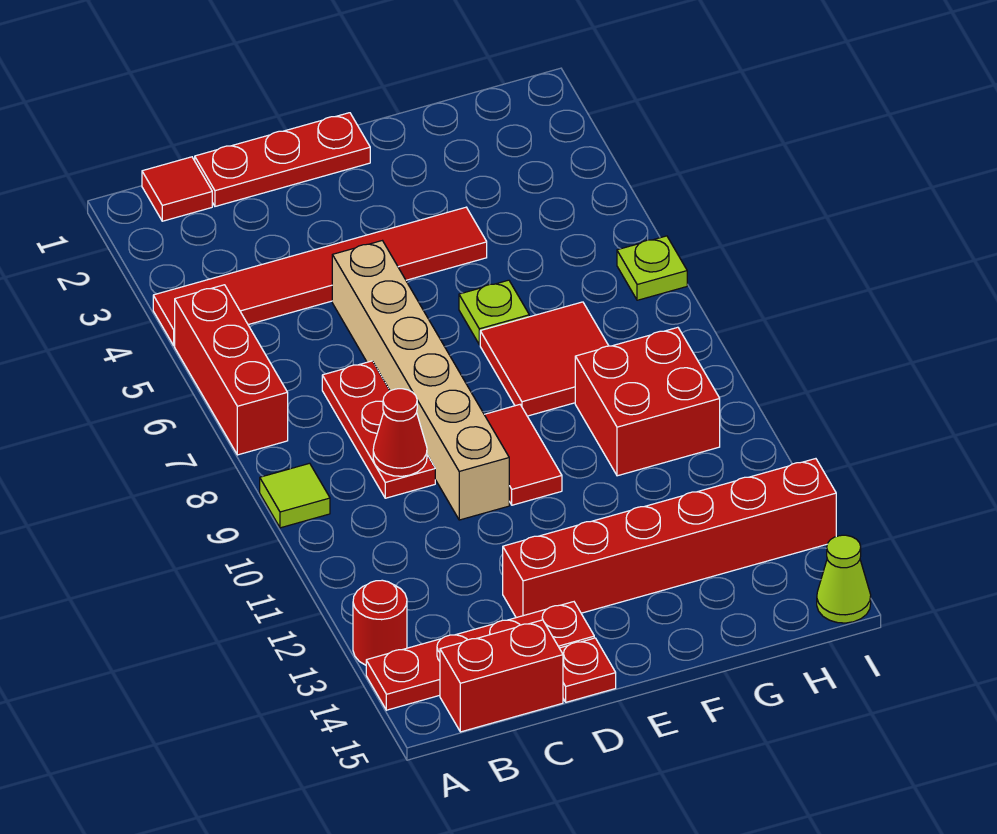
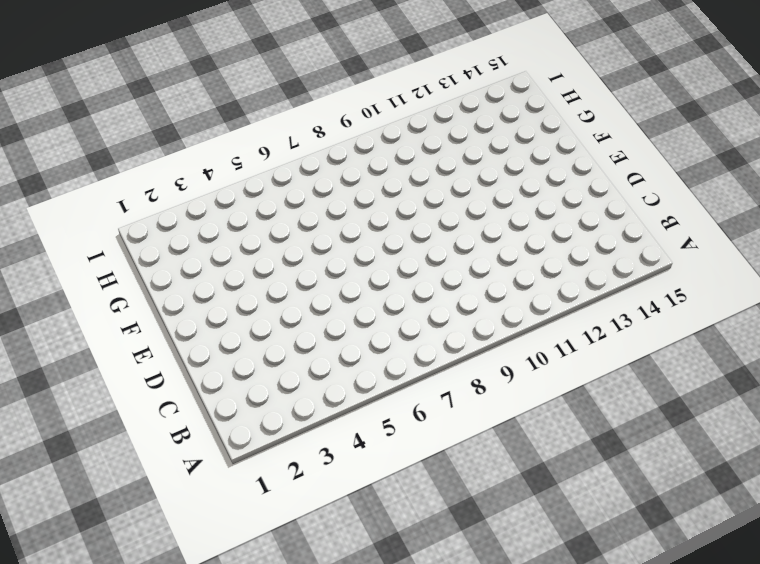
none -> red 1x6 tile [153,207,487,345]
none -> red 1x3 brick [175,285,288,455]
none -> lime 1x1 tile [260,463,330,528]

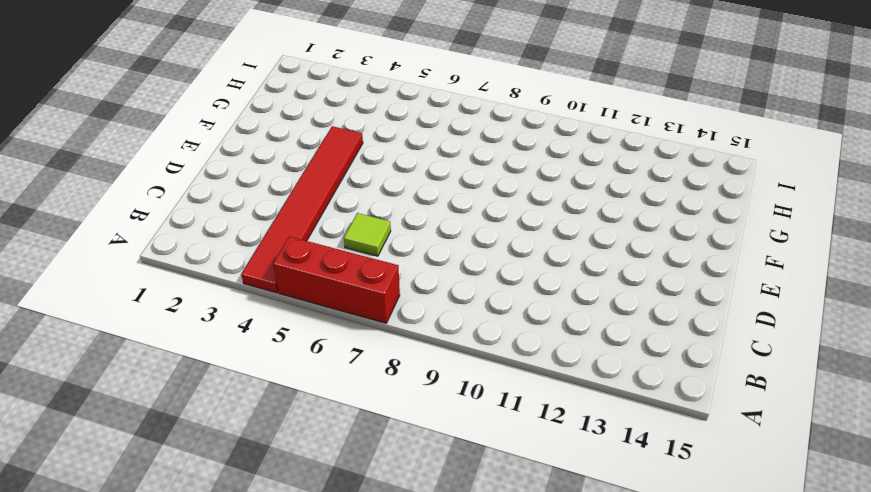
lime 1x1 tile [344,213,391,256] -> lime 1x1 tile moved to [260,463,330,528]
none -> red 1x1 round brick [353,580,407,665]
none -> red 1x4 plate [366,602,594,710]
none -> red 1x1 tile [142,157,212,221]

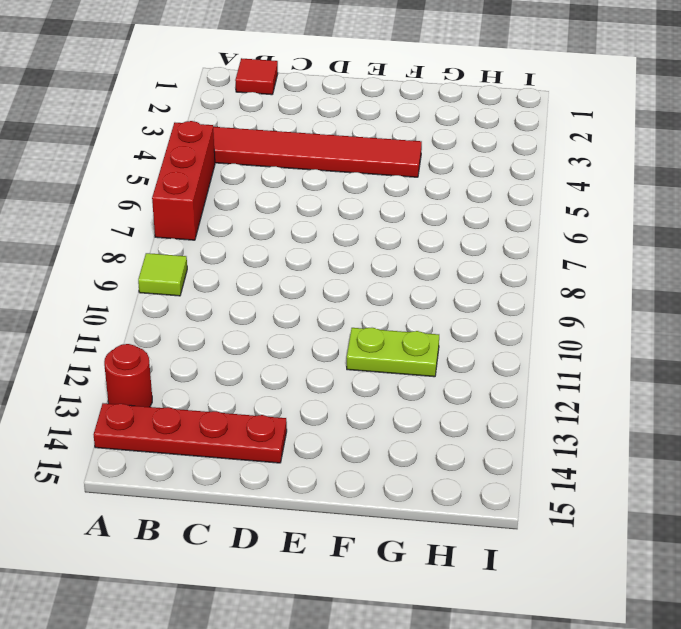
lime 1x2 plate [347,328,439,377] -> none
none -> red 1x2 brick [440,620,563,732]
none -> red 1x3 plate [195,113,370,206]
none -> red 1x3 plate [322,361,435,498]

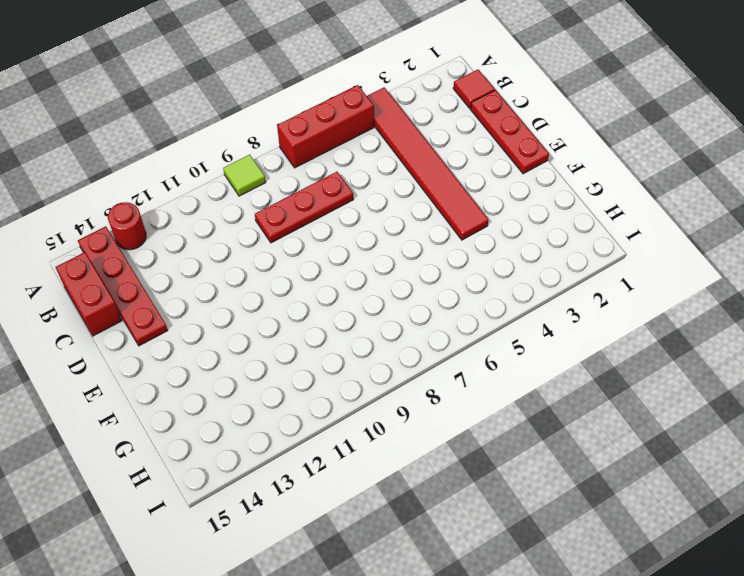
none -> tan 1x6 brick [332,241,509,520]
none -> red 1x6 brick [503,459,836,618]
none -> red 1x1 plate [560,638,616,702]

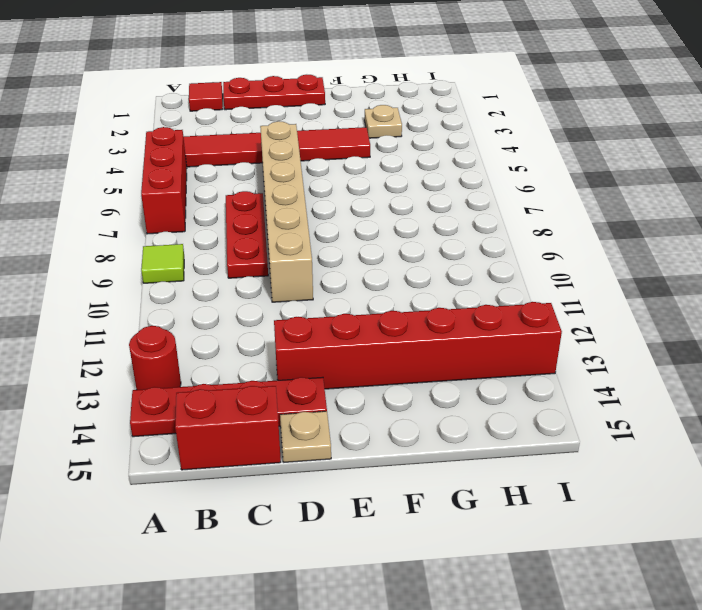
tan 1x1 plate [280,411,331,462] -> red 1x1 plate [560,638,616,702]
tan 1x1 plate [364,105,402,138] -> none
none -> red 1x2 tile [484,405,562,505]
none -> lime 1x1 plate [459,280,529,345]
none -> red 2x2 tile [480,302,609,416]

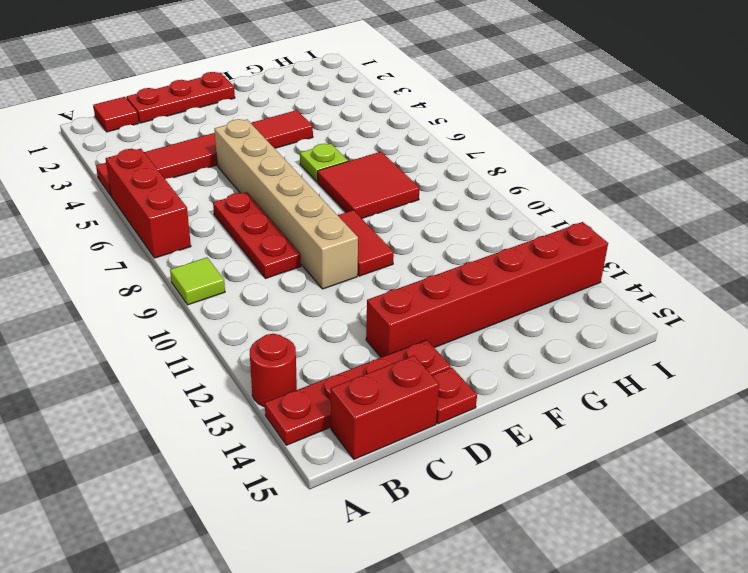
none -> red 2x2 brick [575,327,720,476]
none -> lime 1x1 plate [617,236,687,300]
none -> lime 1x1 cone [817,535,871,623]

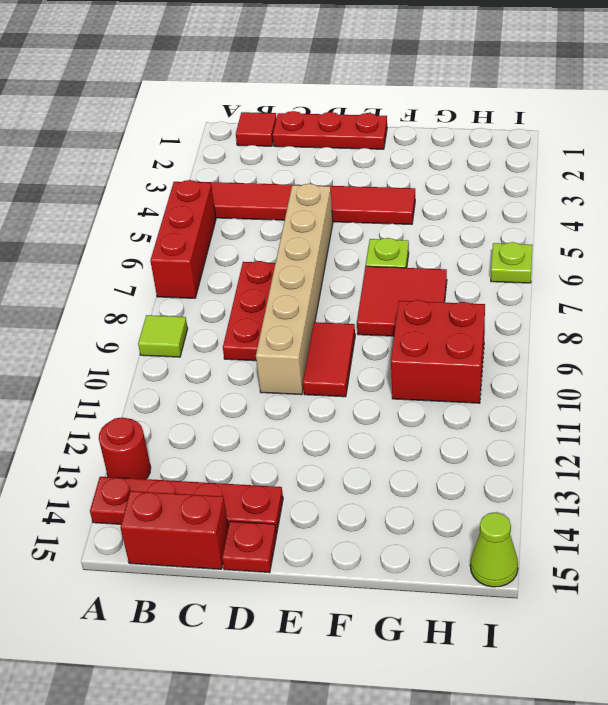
none -> red 1x6 brick [503,459,836,618]
none -> red 1x1 cone [373,389,427,476]

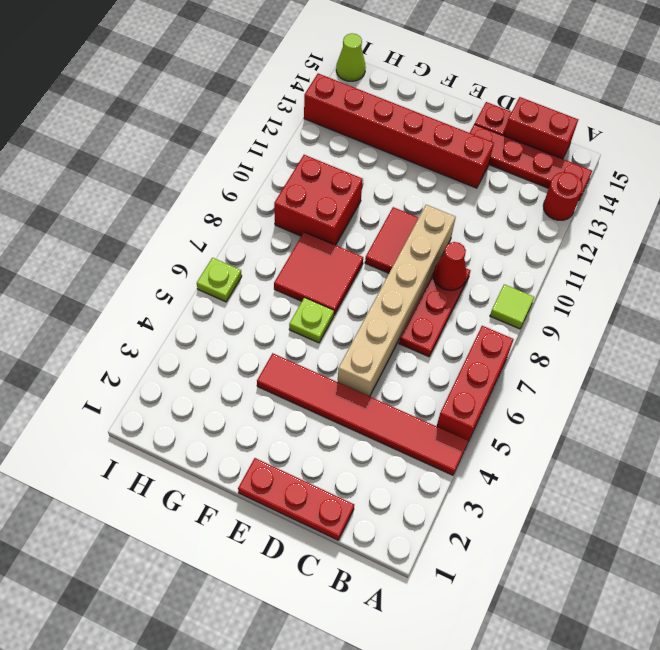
none -> red 1x1 tile [142,157,212,221]

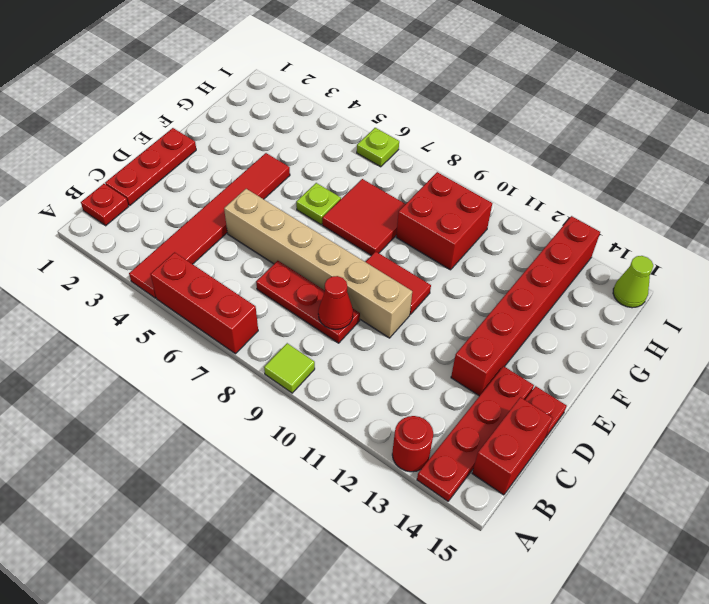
red 1x1 plate [81,184,129,226] -> red 1x1 tile [142,157,212,221]

